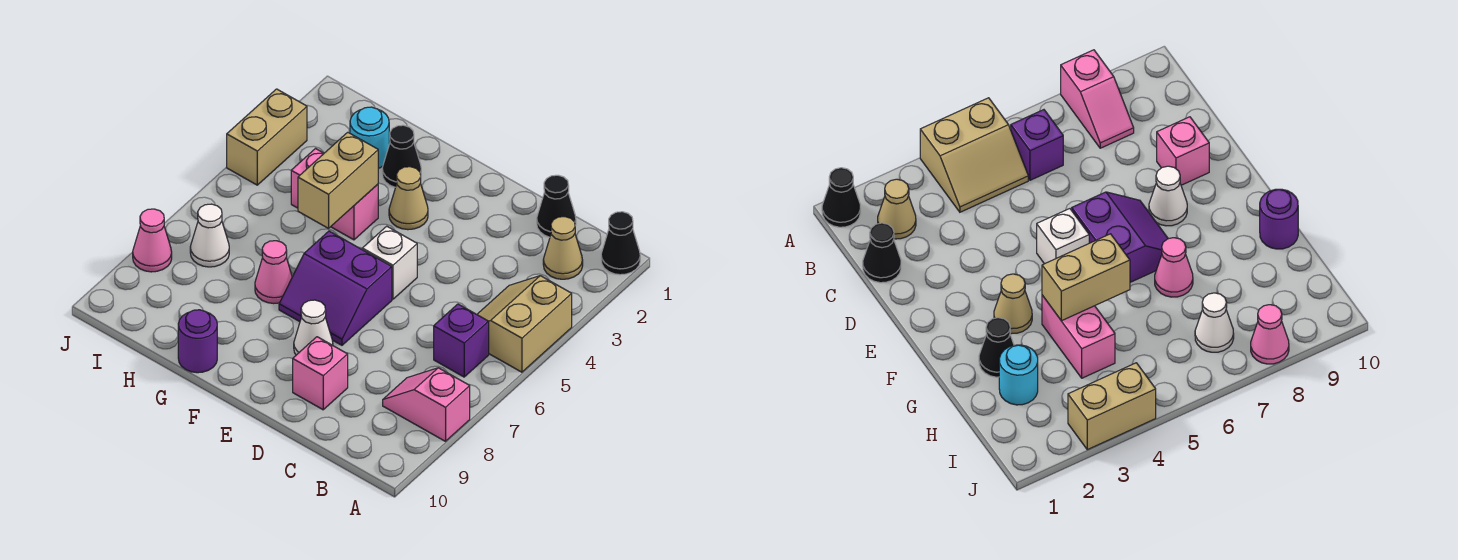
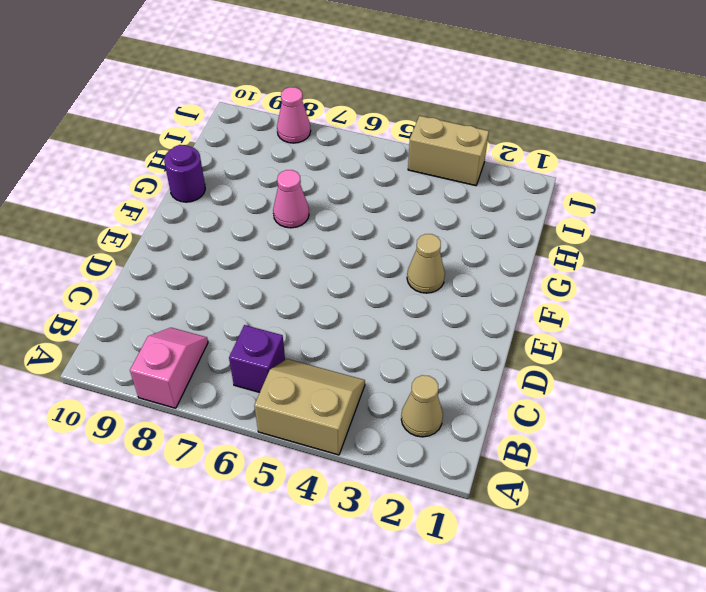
none -> black 1x1 cone [601,212,640,275]
none -> black 1x1 cone [537,175,576,237]
none -> pink 1x1 brick [293,337,348,410]

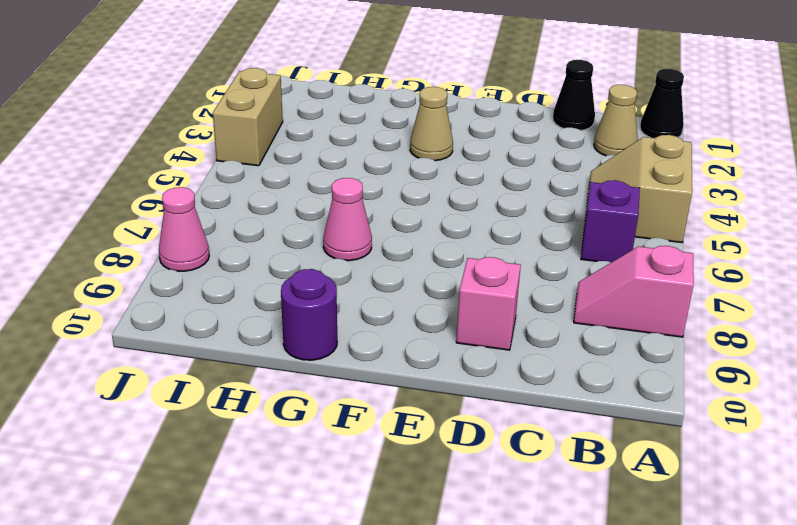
none -> white 1x1 brick [362,226,417,299]
none -> purple 2x2 slope [279,231,392,345]
none -> white 1x1 cone [294,300,333,355]

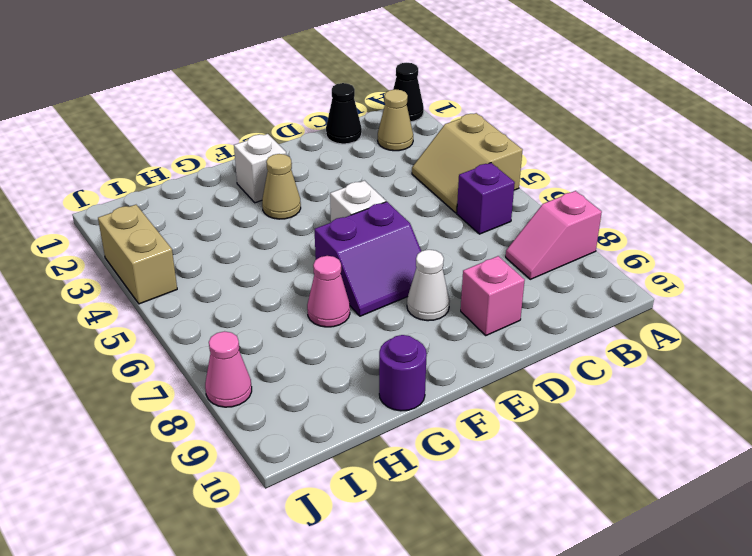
white 1x1 brick [234,134,286,203] -> none
none -> black 1x1 cone [382,125,421,187]
none -> pink 1x2 brick [291,149,378,240]
none -> cyan 1x1 round brick [350,107,389,168]

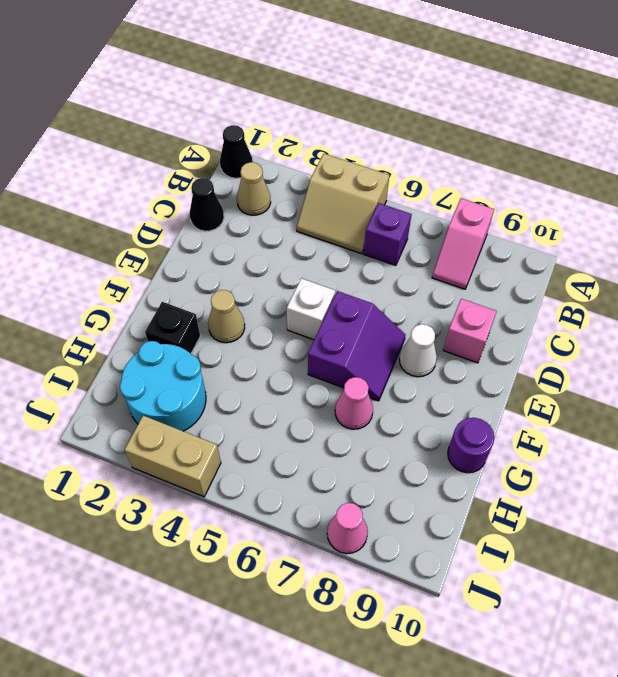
black 1x1 brick [145,302,200,354] -> black 1x1 cone [382,125,421,187]
cyan 2x2 round brick [120,341,206,431] -> cyan 1x1 round brick [350,107,389,168]
none -> pink 1x2 brick [291,149,378,240]
none -> white 1x1 cone [190,204,229,267]
none -> tan 1x2 brick [298,132,378,228]

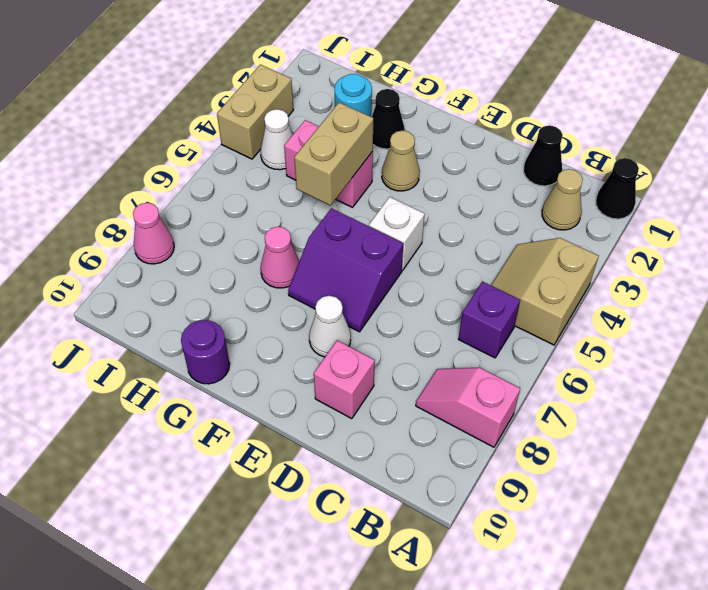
white 1x1 cone [260,109,293,170] -> white 1x1 cone moved to [190,204,229,267]

